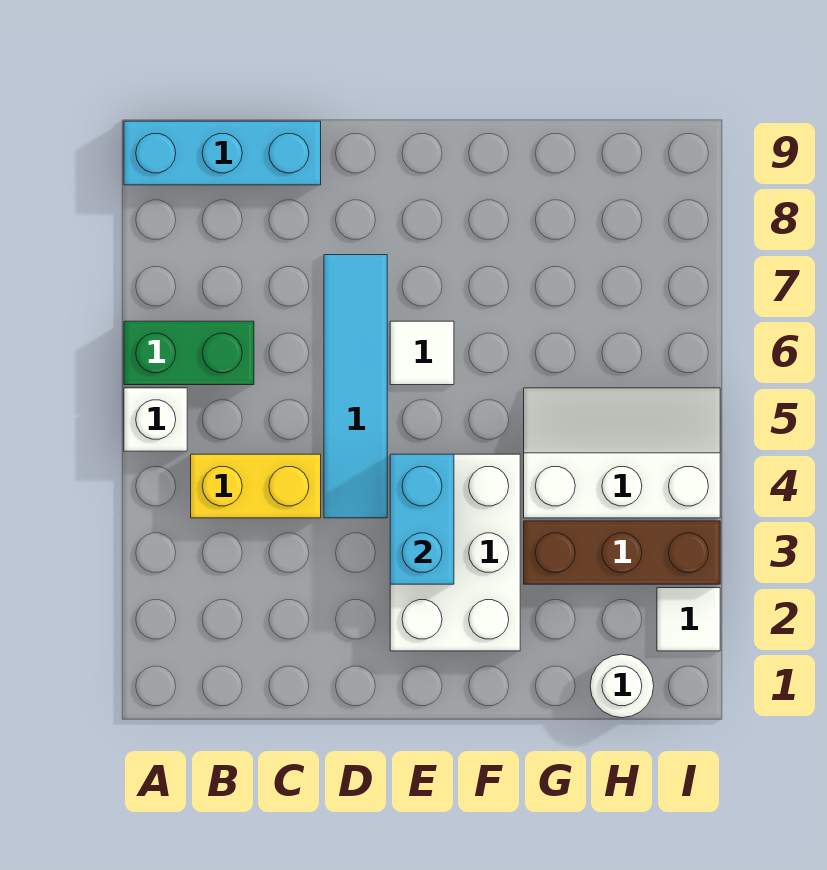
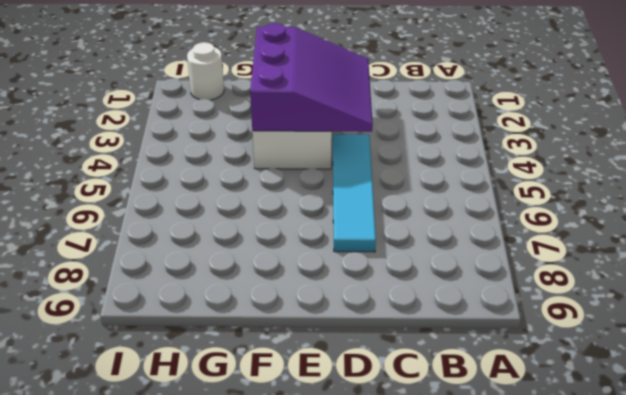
purple 3x3 slope [250,23,373,132] -> cyan 1x2 brick [390,454,454,584]
none -> white 1x1 brick [124,388,187,451]
none -> green 1x2 brick [124,321,254,385]
none -> cyan 1x3 brick [124,121,321,185]

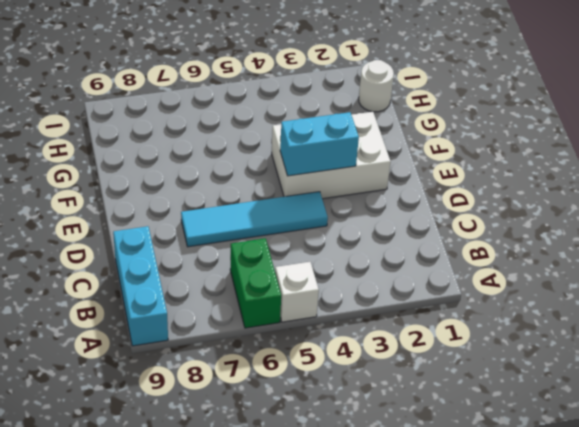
none -> yellow 1x2 brick [191,454,321,518]
none -> white 1x1 tile [390,321,454,385]
none -> brown 1x3 brick [524,521,720,584]

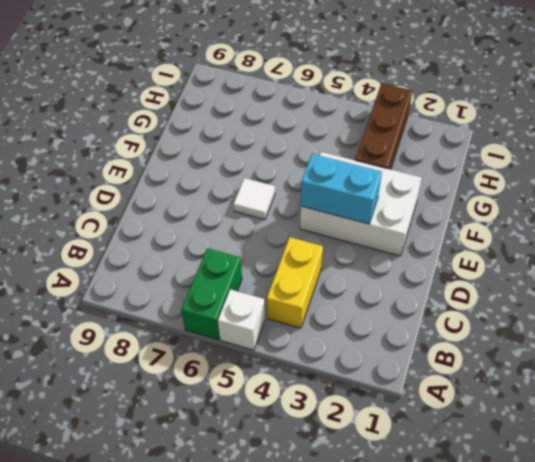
none -> cyan 1x3 brick [124,121,321,185]
none -> cyan 1x4 tile [324,255,387,518]
none -> white 2x3 slope [524,388,720,518]

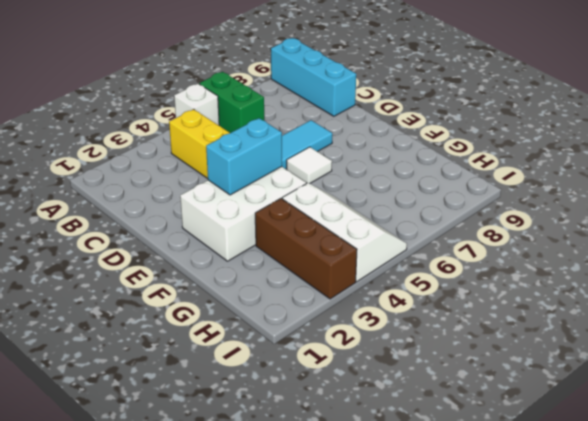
none -> white 1x1 round brick [590,654,654,718]
none -> white 1x1 tile [657,588,720,651]

